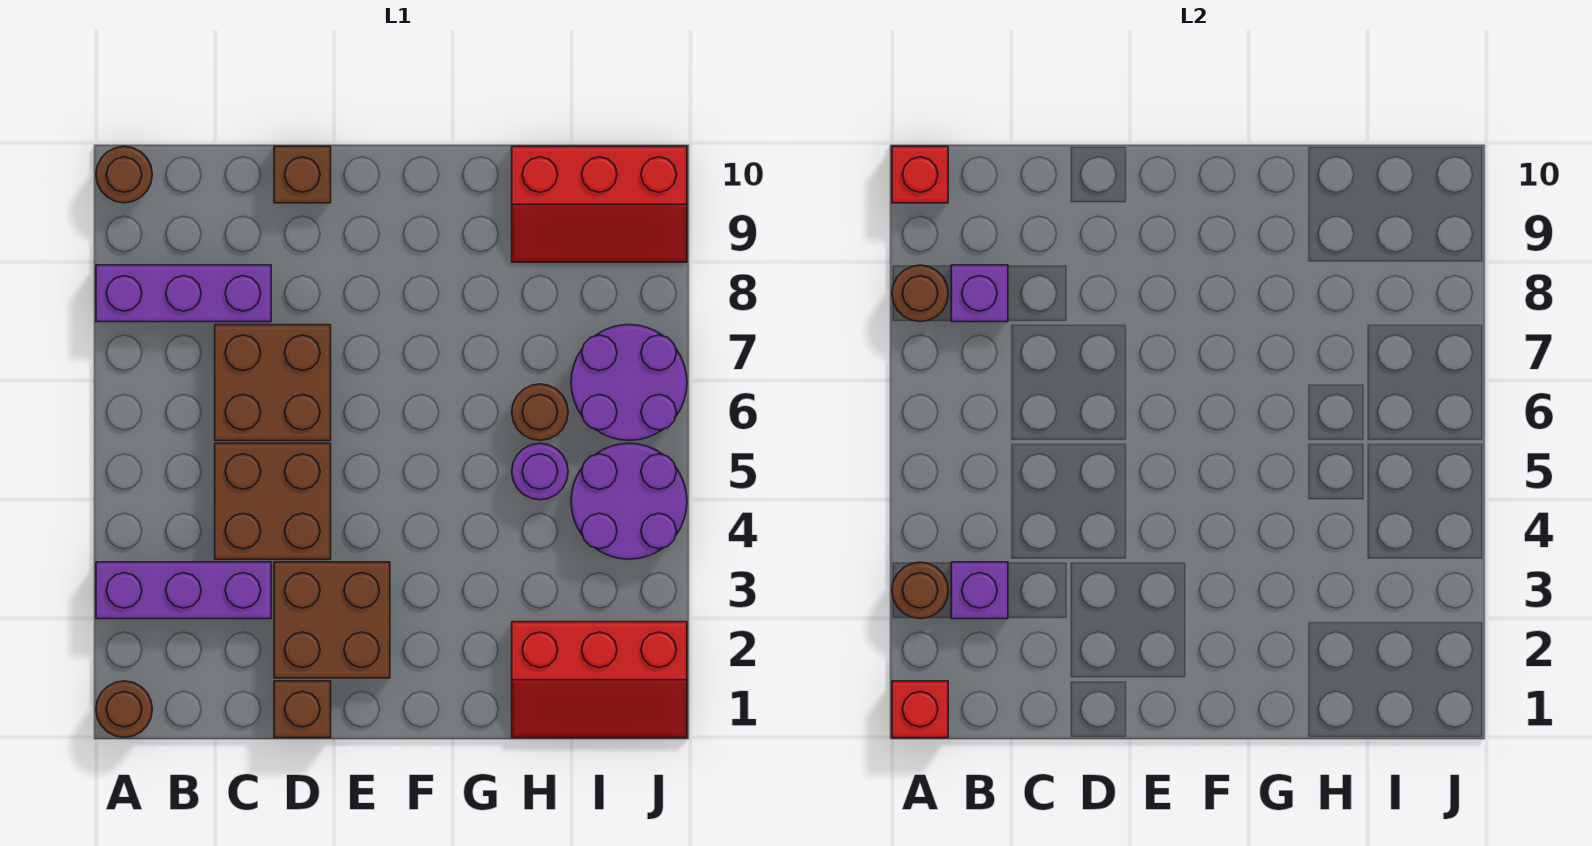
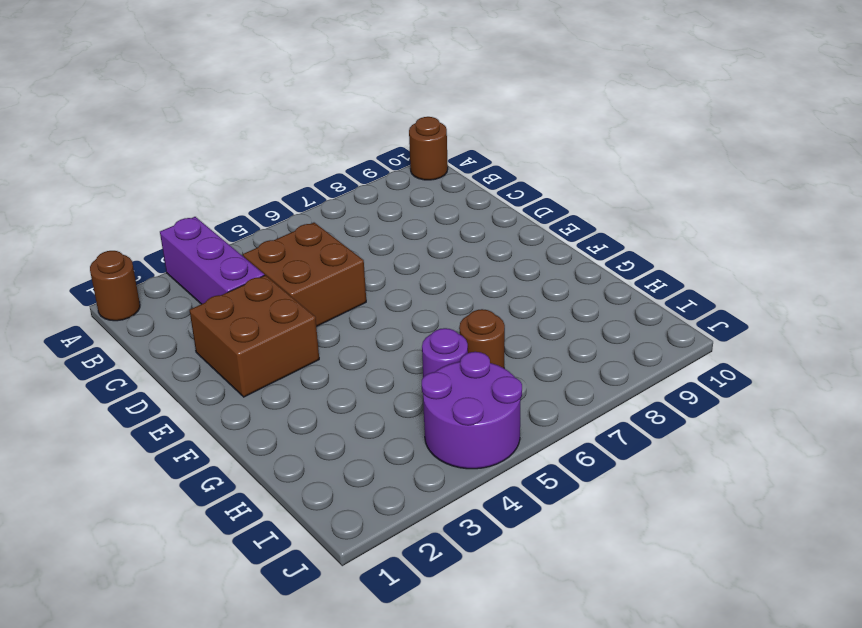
none -> purple 1x3 brick [96,265,271,322]
none -> brown 2x2 brick [215,325,331,441]
none -> brown 1x1 brick [274,681,331,738]

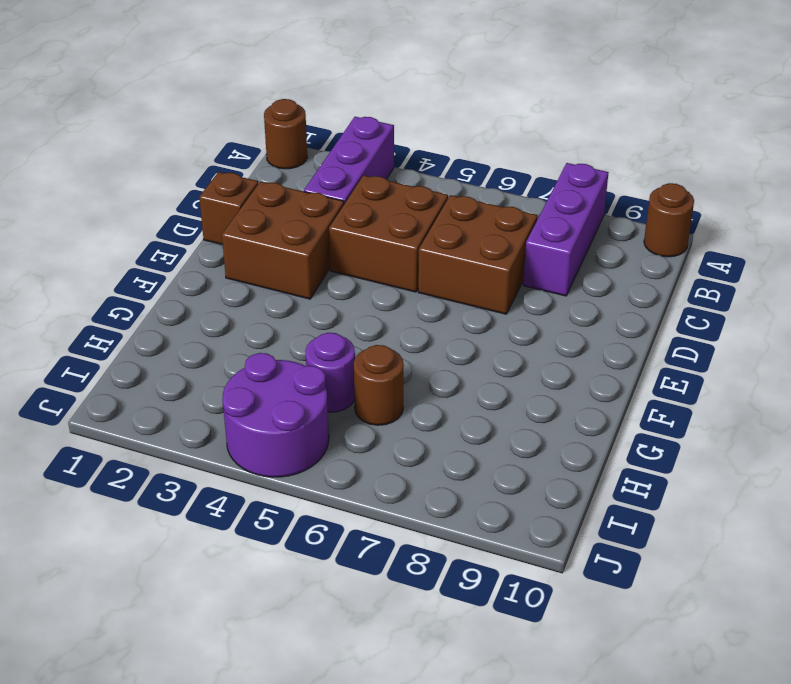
none -> brown 1x1 brick [274,146,331,203]
none -> red 2x3 slope [512,622,687,738]
none -> red 2x3 slope [512,146,687,262]

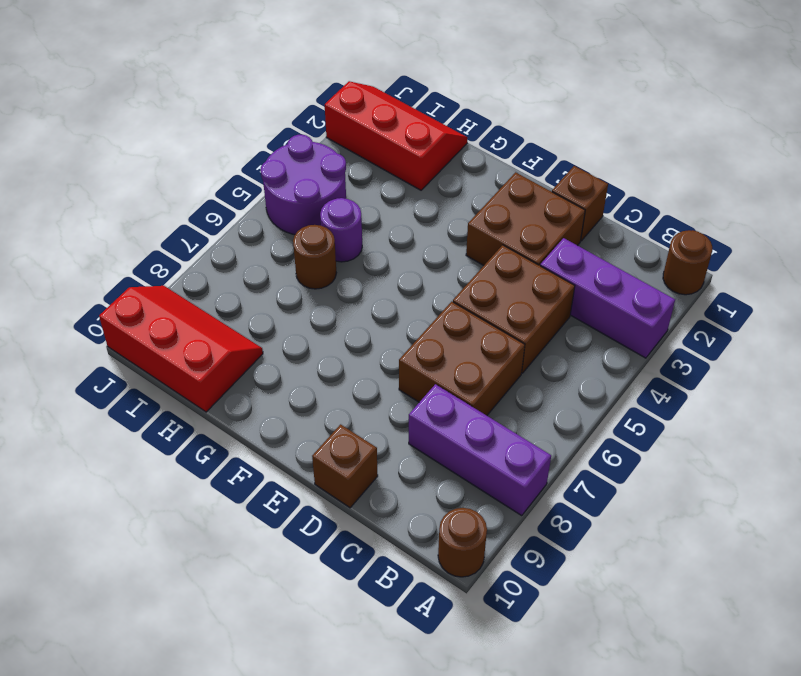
none -> purple 2x2 round brick [571,325,687,440]
none -> red 1x1 brick [892,681,948,738]
none -> brown 1x1 round brick [892,562,948,619]

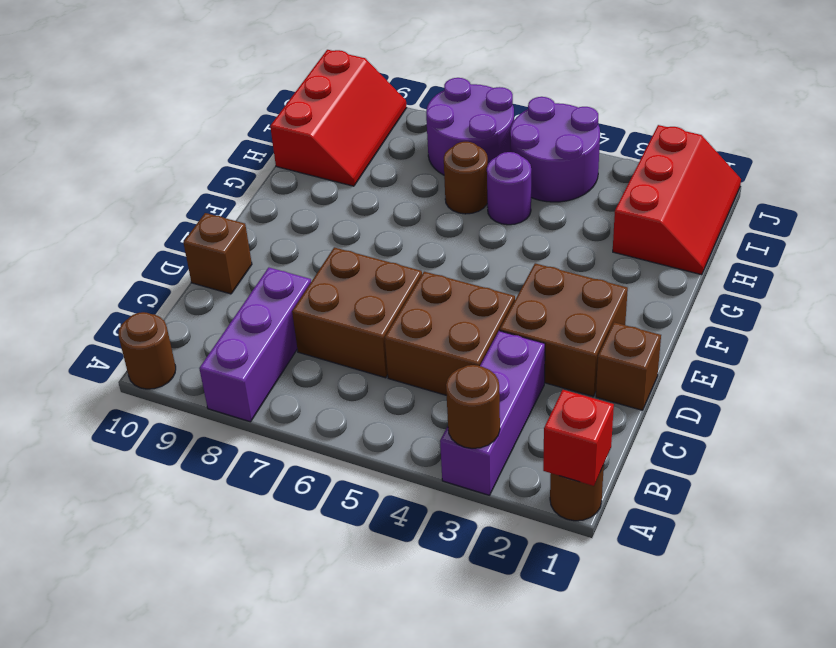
none -> brown 1x1 round brick [892,265,948,322]
none -> red 1x1 brick [892,146,948,203]
none -> purple 1x1 brick [951,562,1008,619]

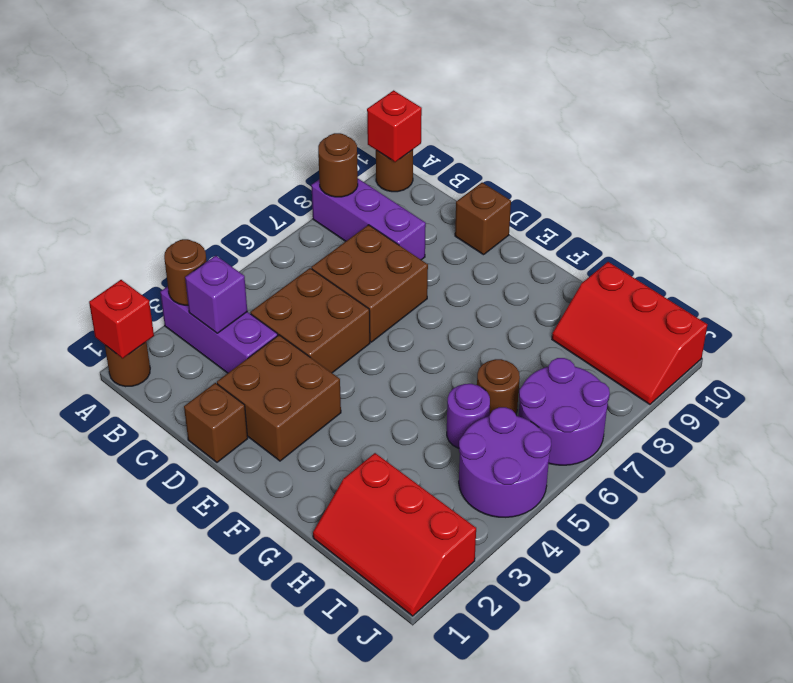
none -> purple 1x1 brick [951,265,1008,322]

